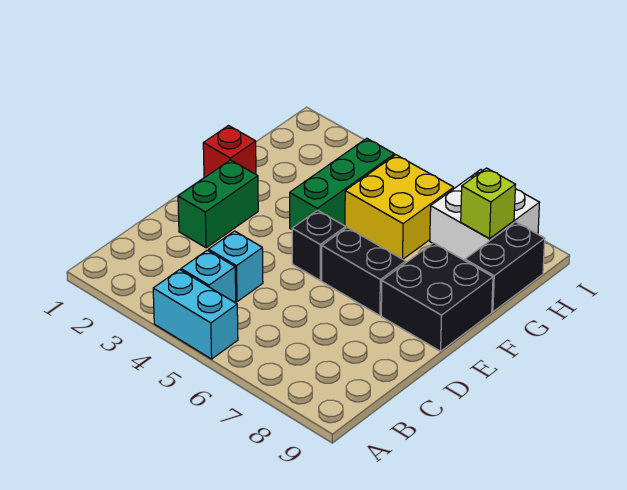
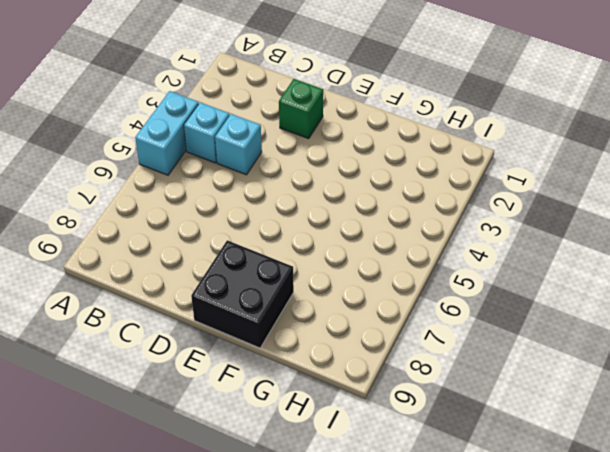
green 1x1 brick [279,79,323,139] -> green 1x2 brick [178,160,258,248]
none -> black 1x1 brick [292,210,346,280]
none -> black 1x2 brick [322,228,406,316]
none -> red 1x1 brick [203,126,256,178]

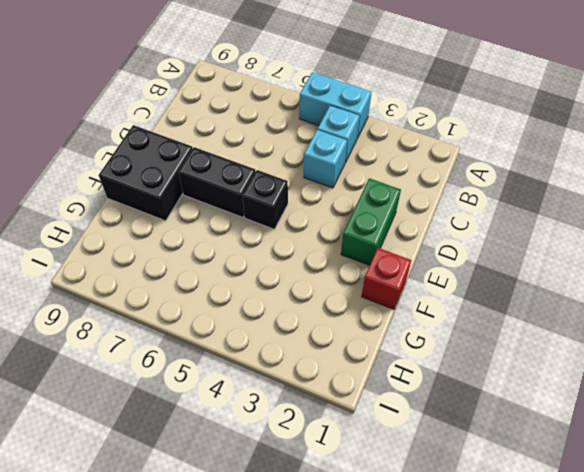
none -> green 1x3 brick [290,138,395,229]
none -> yellow 2x2 brick [345,155,454,259]
none -> black 1x2 brick [465,222,545,312]

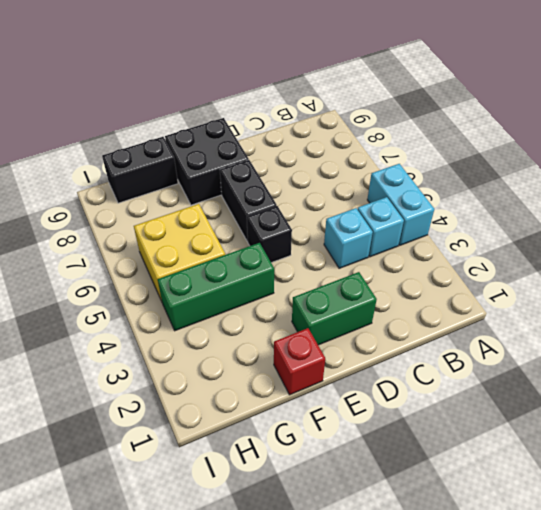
none -> white 2x2 brick [430,170,540,260]
none -> lime 1x1 brick [461,168,516,238]

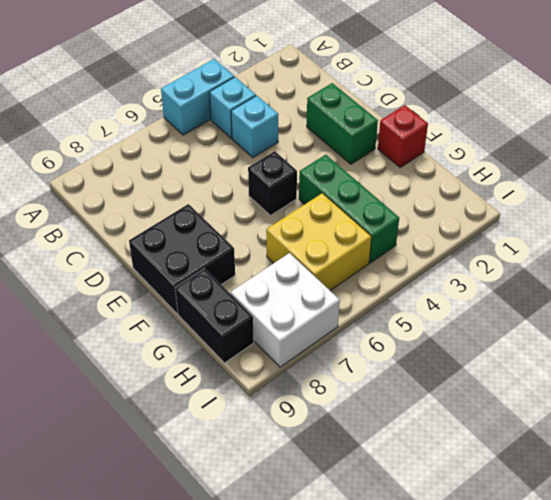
none -> black 1x2 brick [322,228,406,316]
none -> lime 1x1 brick [461,168,516,238]

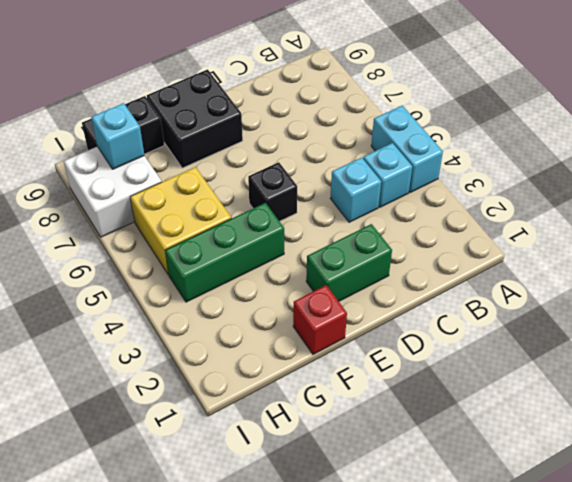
cyan 1x1 brick [91,103,144,169] -> lime 1x1 brick [461,168,516,238]
none -> black 1x2 brick [322,228,406,316]

